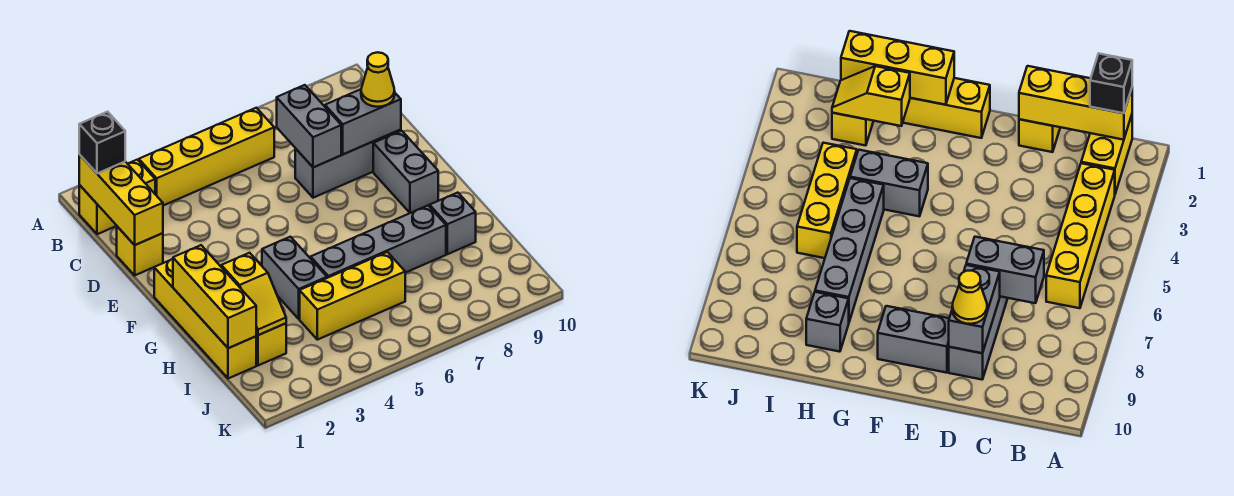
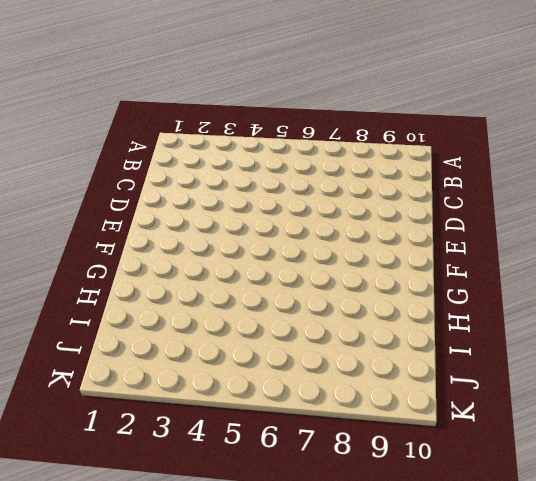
none -> yellow 1x2 brick [79,160,155,234]
none -> yellow 1x4 brick [139,108,274,206]
none -> yellow 1x1 brick [117,226,163,275]

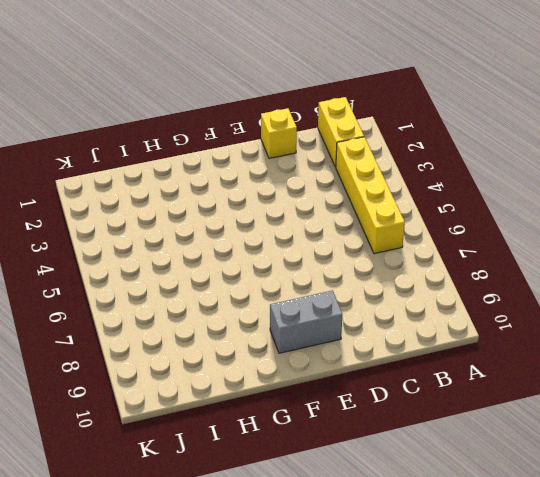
none -> grey 1x3 brick [295,130,401,198]
none -> yellow 1x4 brick [154,259,256,379]
none -> grey 1x2 brick [262,237,327,319]

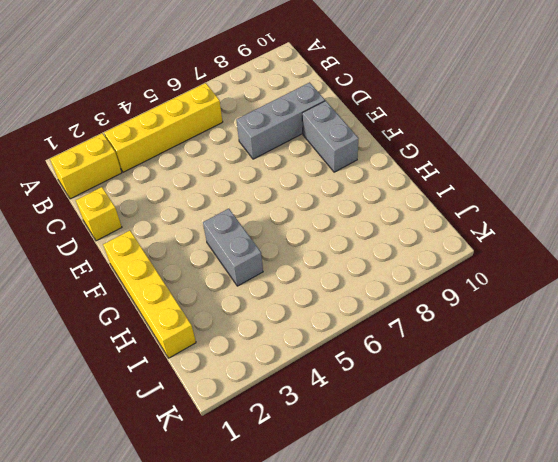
none -> grey 1x4 brick [310,206,446,278]
none -> grey 1x1 brick [429,193,476,254]
none -> yellow 1x1 brick [256,323,286,365]

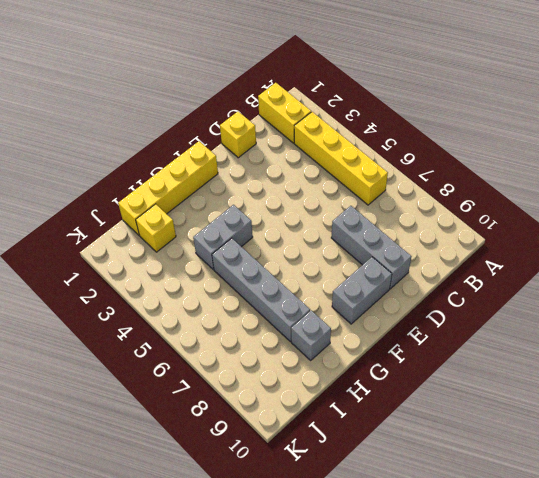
none -> yellow 1x3 brick [300,252,405,340]
none -> yellow 1x3 brick [79,155,163,245]
none -> grey 1x2 brick [277,85,341,167]

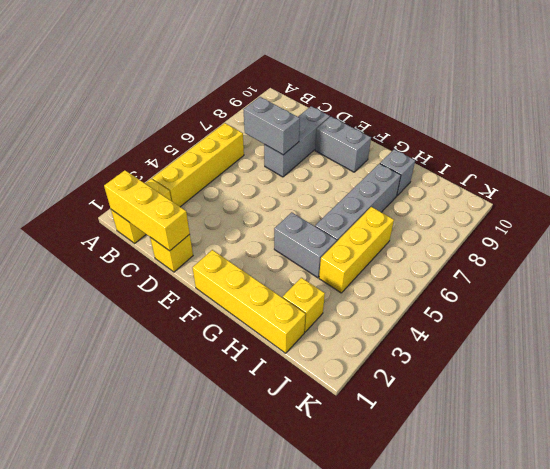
none -> grey 1x2 brick [325,89,401,154]
none -> yellow 1x3 brick [173,245,256,348]
none -> yellow 1x2 slope [221,253,286,335]

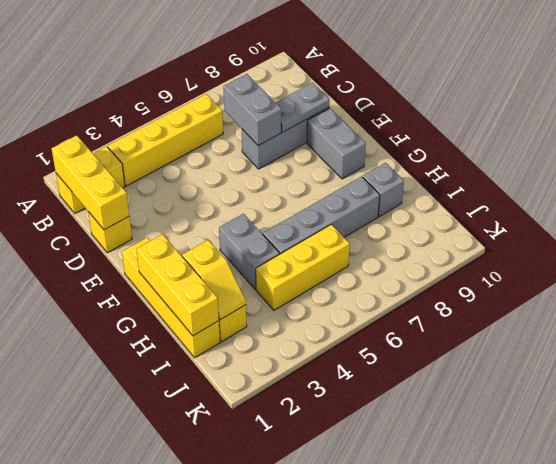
grey 1x2 plate [275,83,330,132] -> grey 1x2 brick [325,89,401,154]
none -> black 1x1 brick [79,112,125,173]
none -> yellow 1x1 cone [361,52,395,107]

